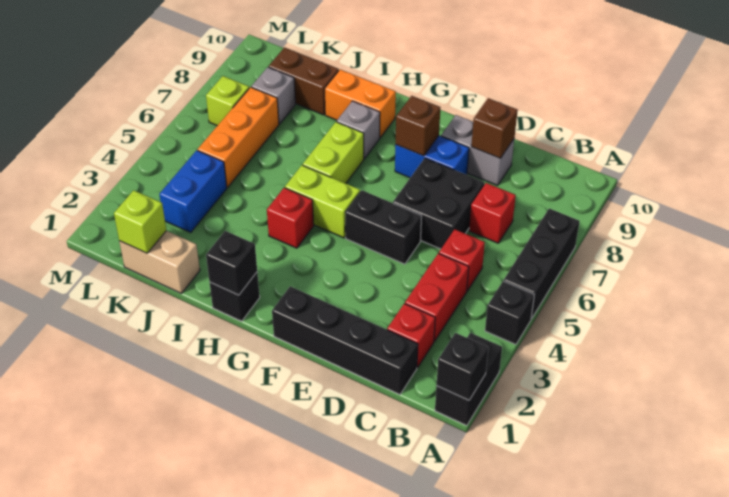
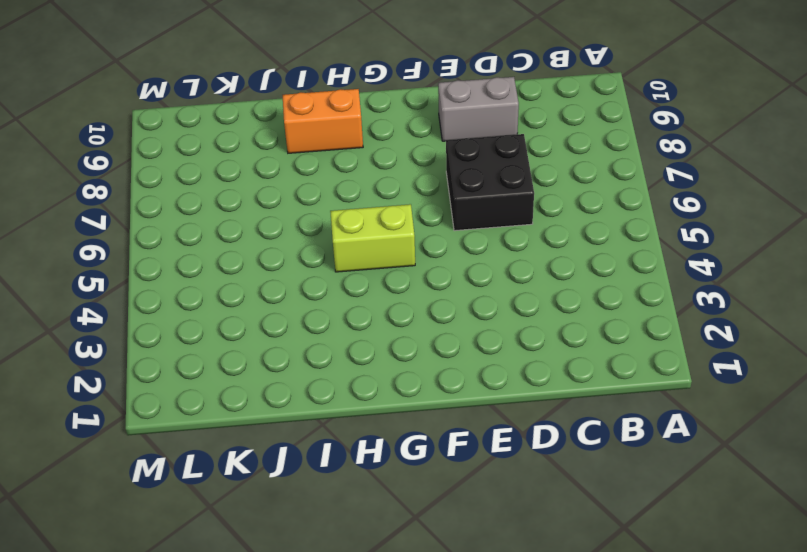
none -> black 1x2 brick [435,333,502,426]
none -> black 1x1 brick [485,281,534,344]
none -> black 1x3 brick [504,209,580,319]

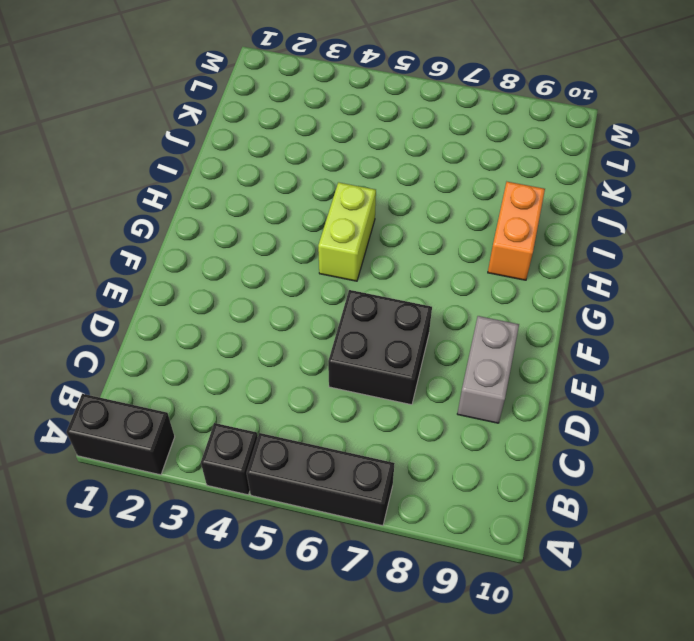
none -> black 1x4 brick [272,286,418,395]
none -> red 1x1 brick [387,304,435,368]
none -> red 1x2 brick [405,253,469,342]

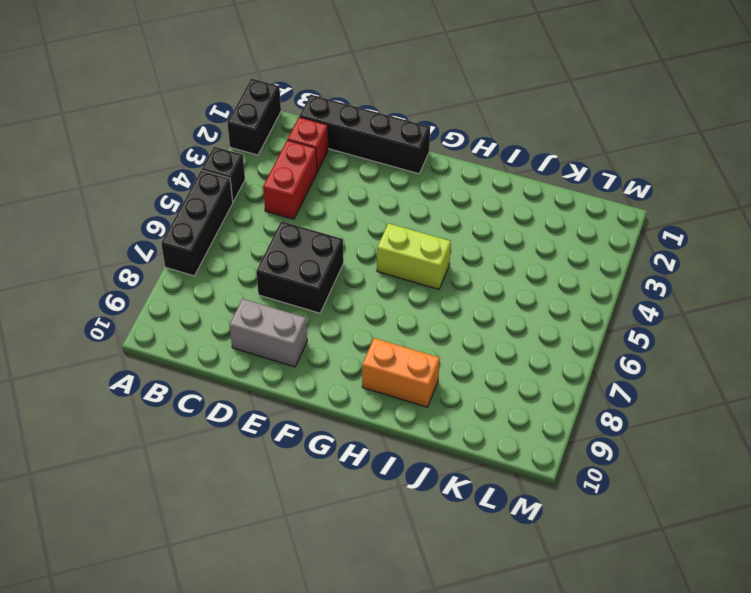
none -> red 1x1 brick [439,229,485,291]
none -> red 1x1 brick [469,183,516,243]
none -> black 1x2 brick [345,190,422,264]

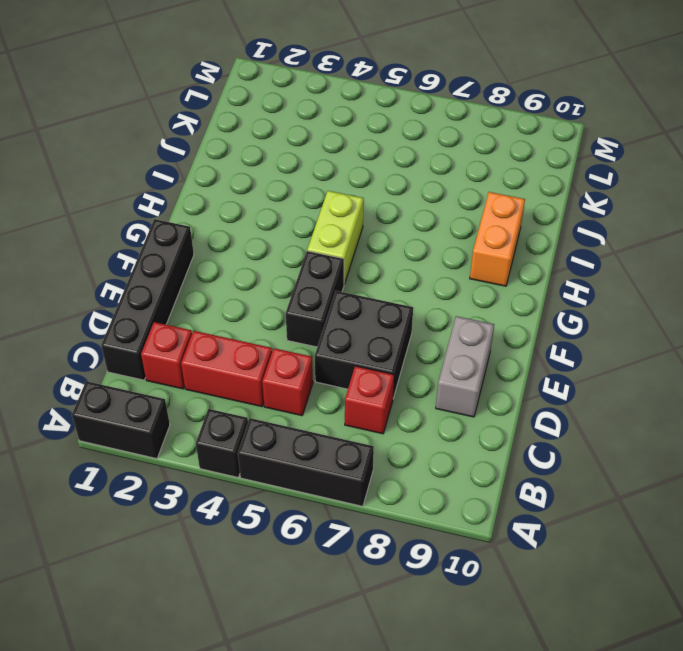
none -> blue 1x2 brick [395,136,469,178]
none -> black 1x1 brick [210,272,260,321]
none -> red 1x1 brick [267,188,314,248]

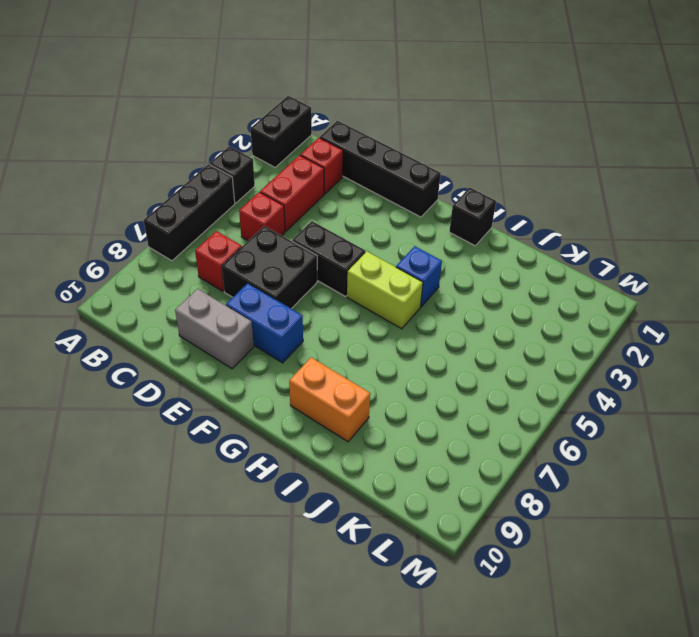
blue 1x1 brick [396,246,442,307] -> red 1x1 brick [267,188,314,248]
none -> lime 1x2 brick [303,122,364,183]
none -> grey 1x1 brick [337,101,380,159]
none -> tan 1x2 brick [119,231,200,293]

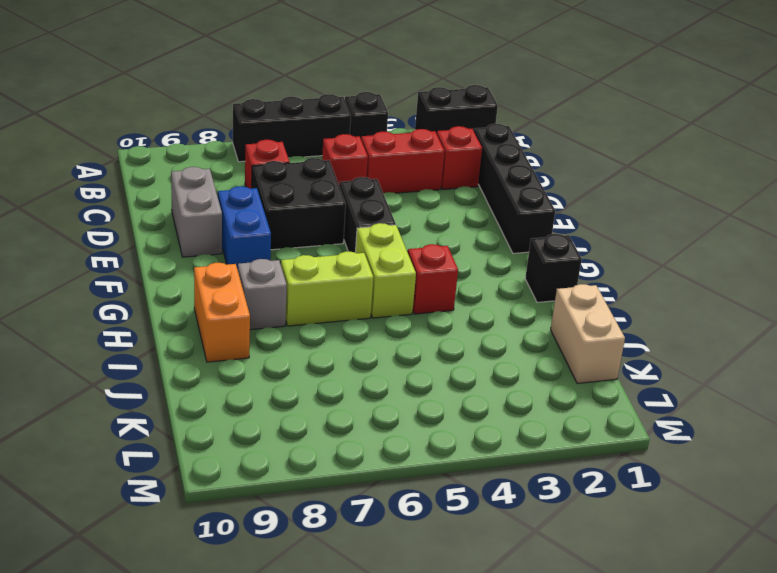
none -> brown 1x2 brick [268,48,339,115]
none -> blue 1x2 brick [159,150,227,232]
none -> orange 1x3 brick [198,87,279,187]

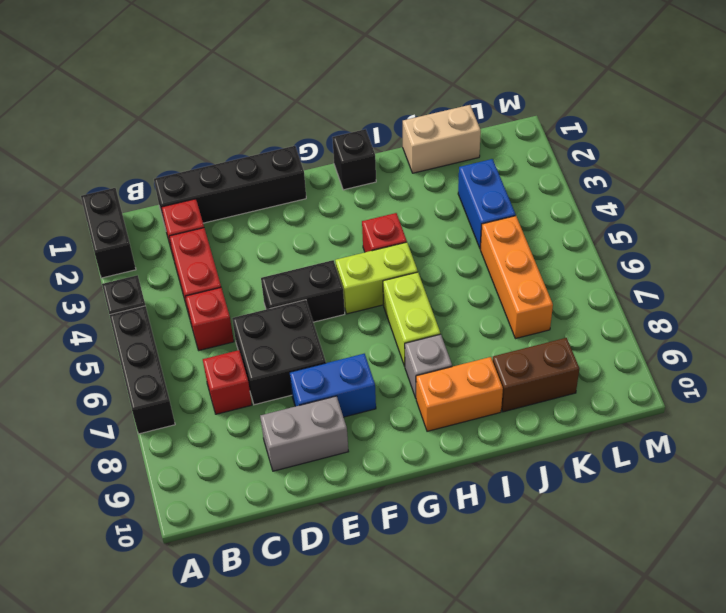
none -> grey 1x1 brick [251,67,295,124]
none -> lime 1x1 brick [206,76,249,126]
none -> black 1x1 brick [436,333,488,400]

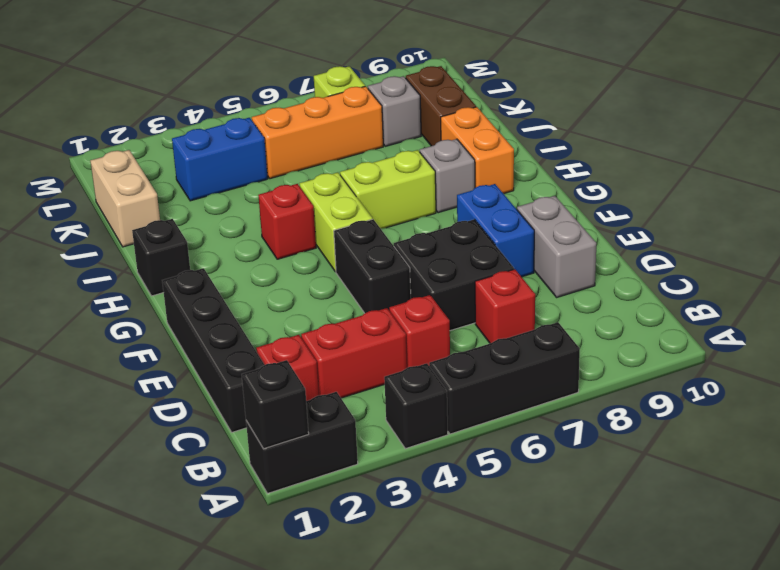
none -> brown 1x1 brick [471,98,518,158]
none -> brown 1x1 brick [395,96,440,156]
none -> black 1x1 brick [206,231,257,295]

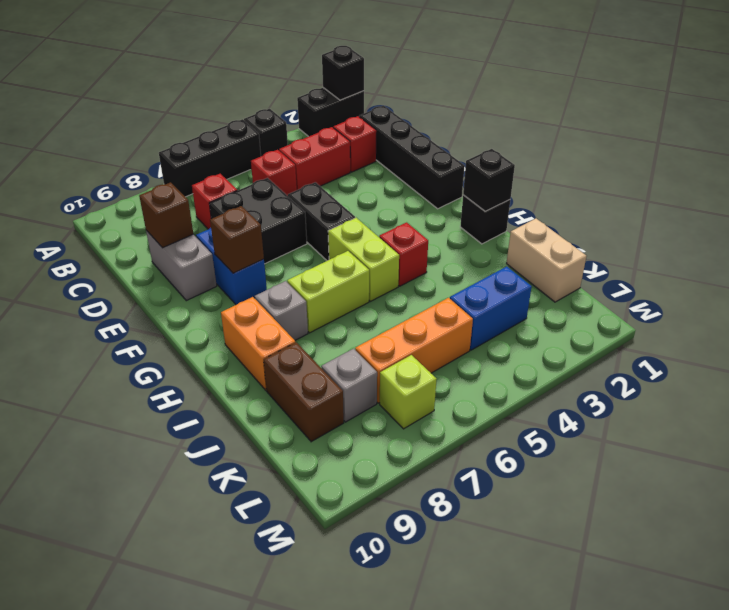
none -> lime 1x1 brick [114,190,166,253]

